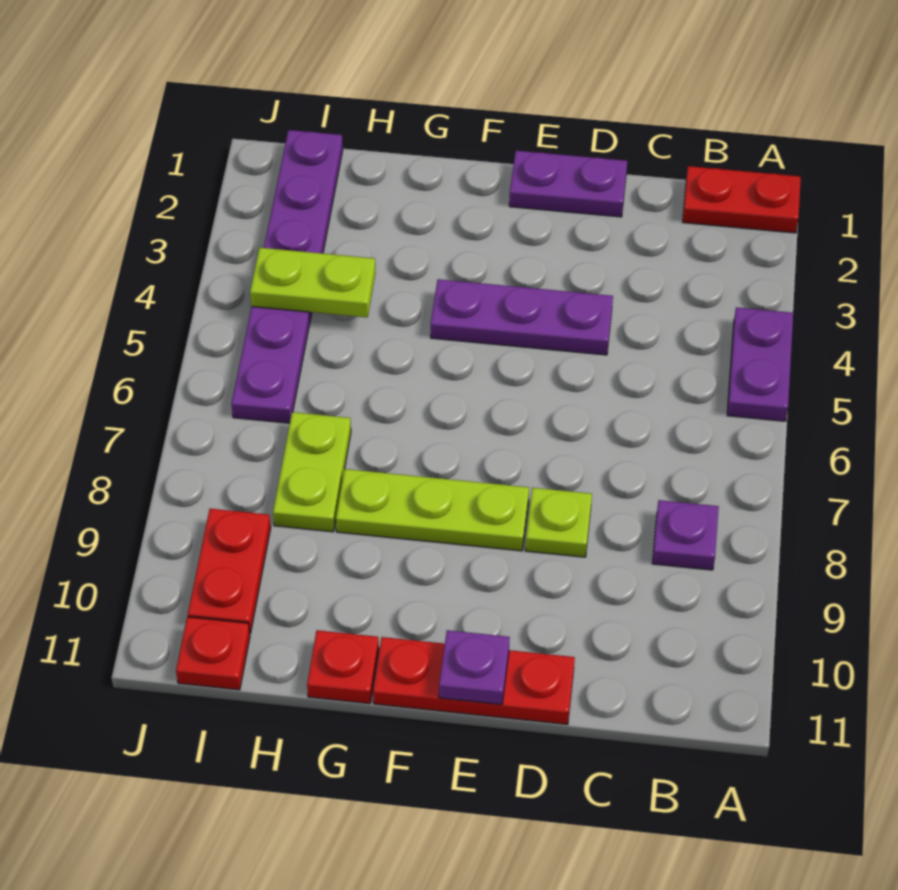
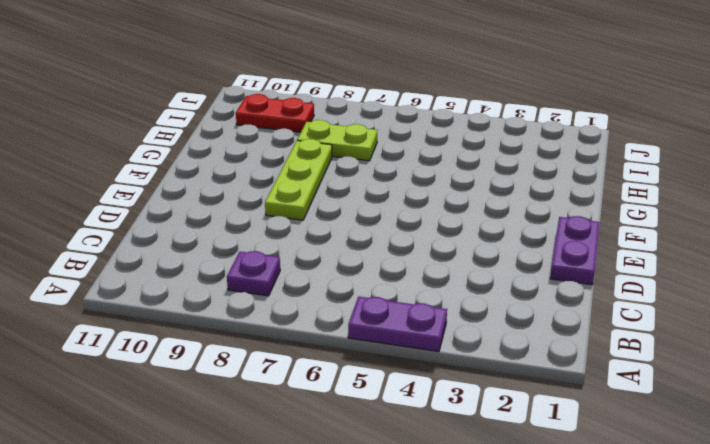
none -> red 1x2 plate [683,166,801,233]
none -> purple 1x3 plate [430,279,613,355]
none -> lime 1x1 plate [525,488,592,557]

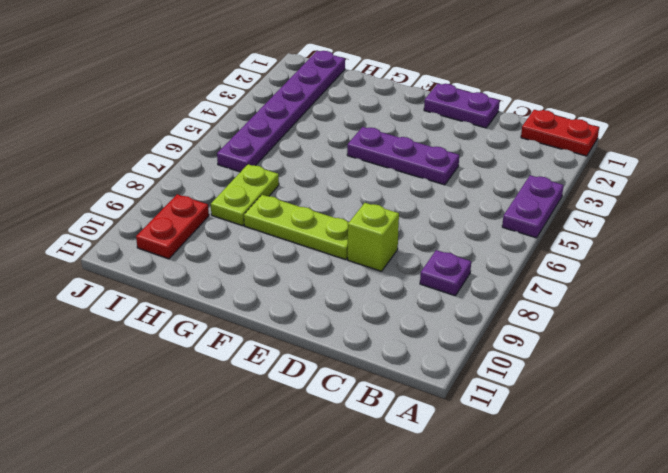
lime 1x1 brick [348,203,399,271] -> lime 1x1 plate [525,488,592,557]
none -> red 1x3 plate [373,637,575,725]
none -> red 1x1 plate [307,630,379,704]
none -> red 1x1 plate [176,617,250,690]

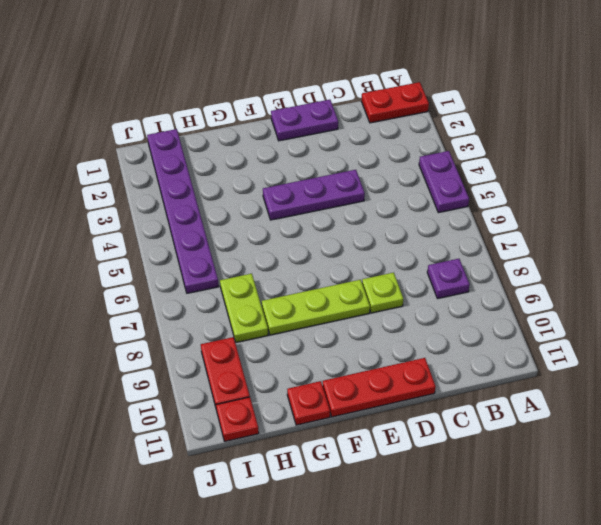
none -> purple 1x1 plate [439,630,510,704]
none -> lime 1x2 plate [250,248,375,317]

